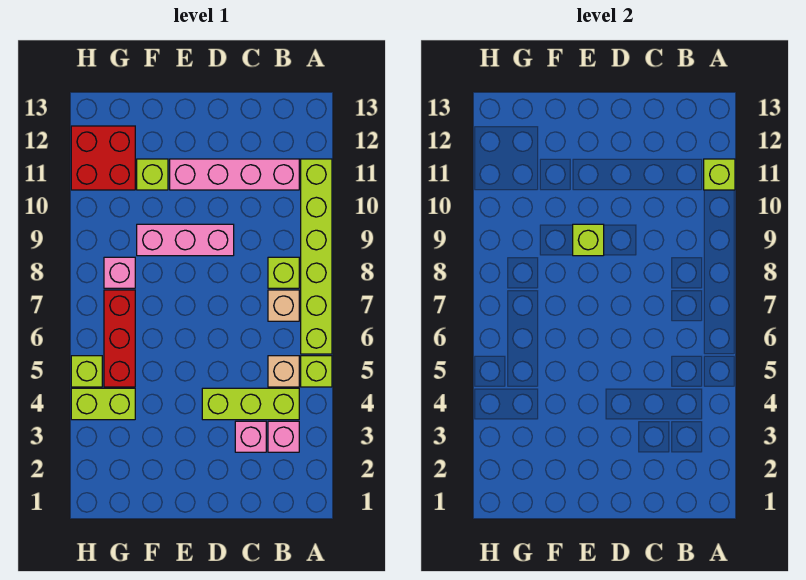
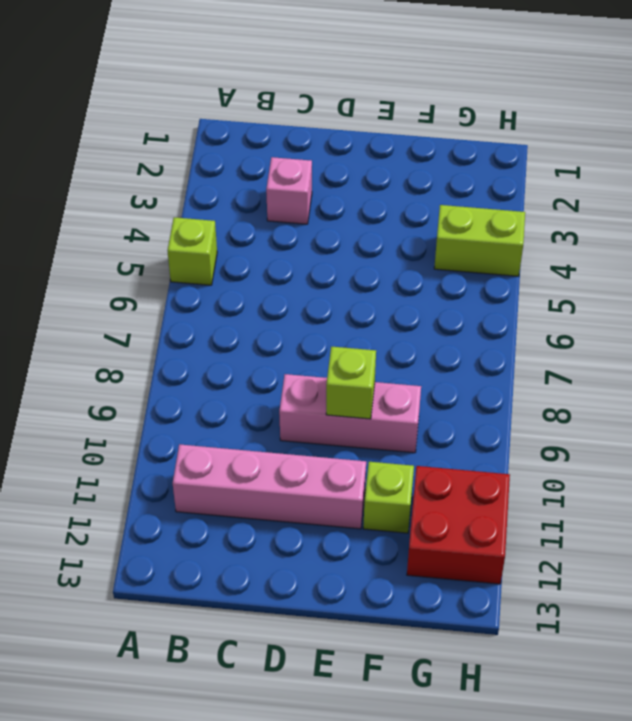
none -> lime 1x6 brick [301,159,332,354]
none -> pink 1x1 brick [268,421,299,452]
none -> lime 1x3 brick [202,388,299,420]

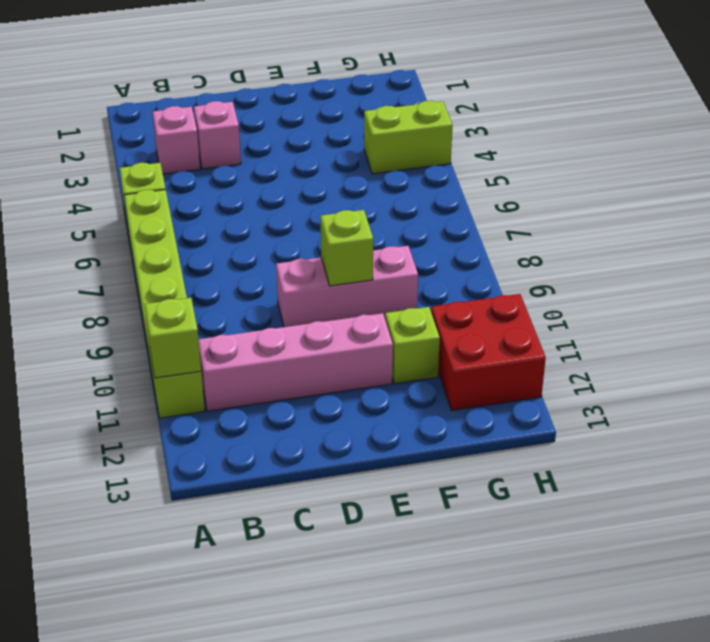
none -> lime 1x3 brick [202,388,299,420]
none -> tan 1x1 brick [268,356,299,387]
none -> tan 1x1 brick [268,290,299,321]

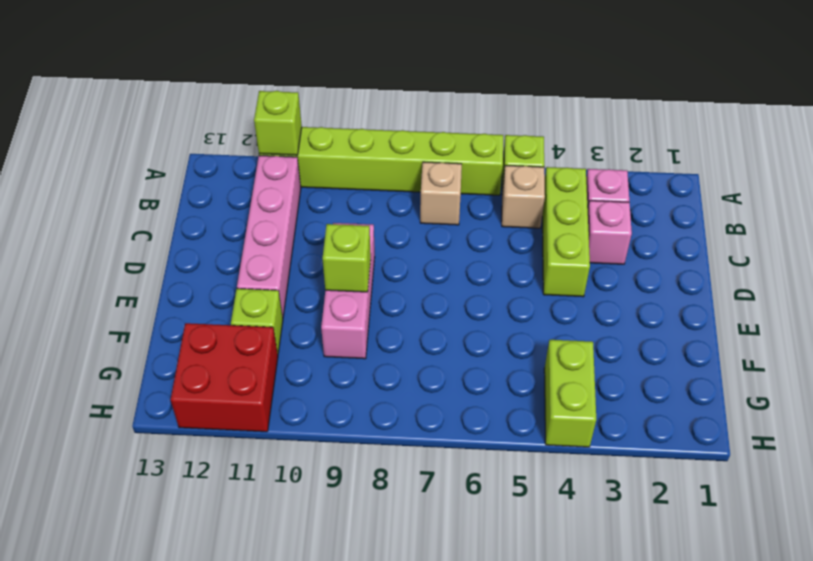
none -> lime 1x1 brick [268,257,299,288]
none -> red 1x3 brick [104,290,135,387]
none -> pink 1x1 brick [104,257,135,288]

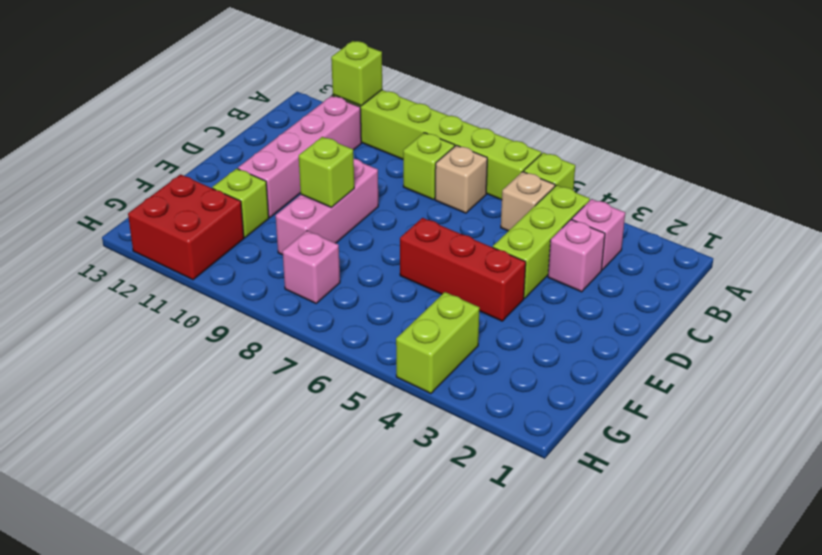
red 1x3 brick [400,218,526,321] -> red 1x3 brick moved to [104,290,135,387]
none -> lime 1x1 brick [71,356,102,387]

